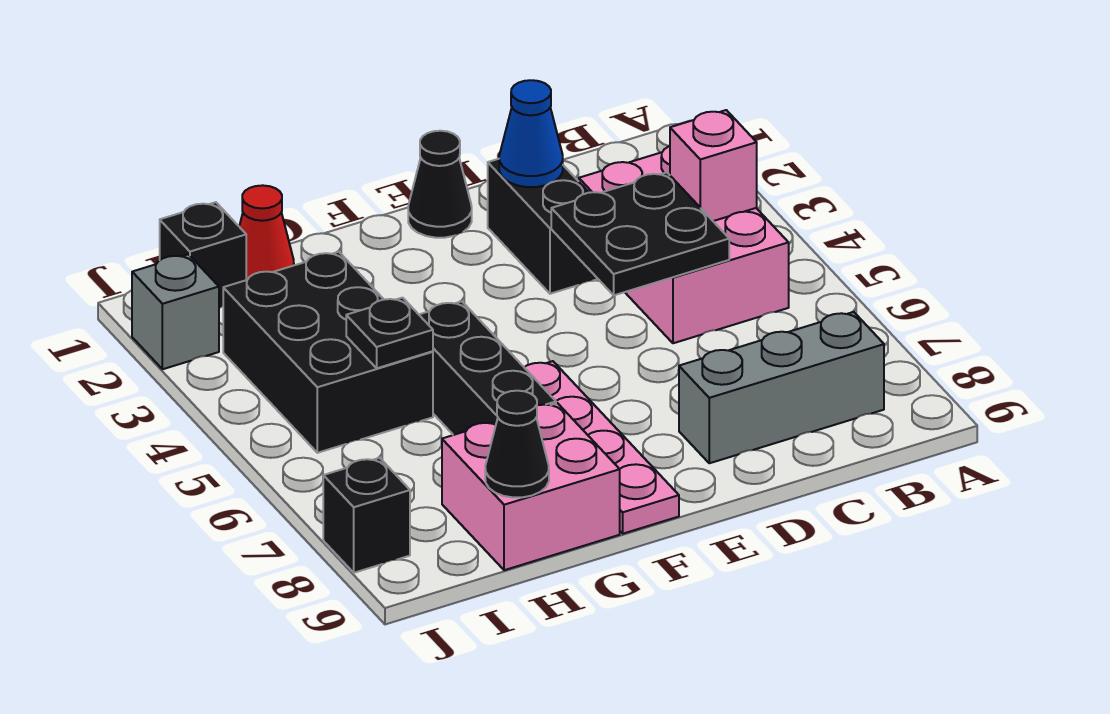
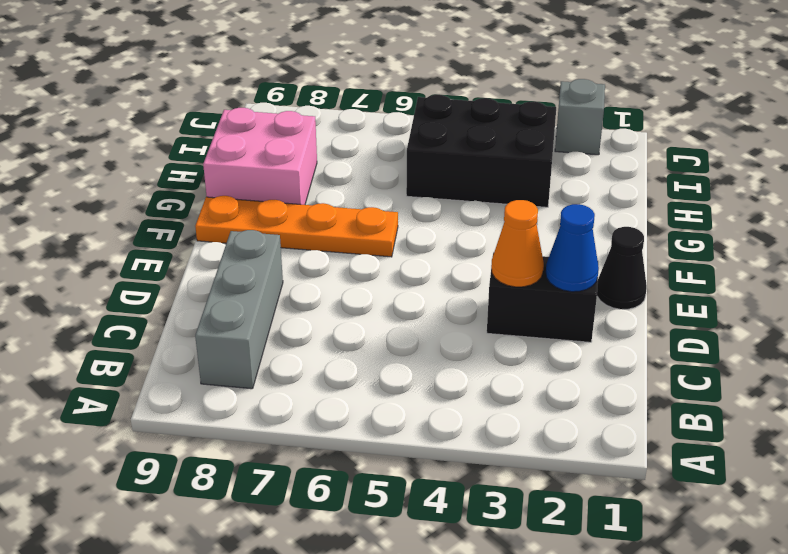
orange 1x1 cone [491,200,544,287] -> none
orange 1x4 plate [195,196,398,257] -> pink 1x4 plate [524,361,679,534]
none -> pink 2x3 brick [579,146,789,343]
none -> black 1x3 brick [419,301,556,435]
none -> red 1x1 cone [239,185,294,280]

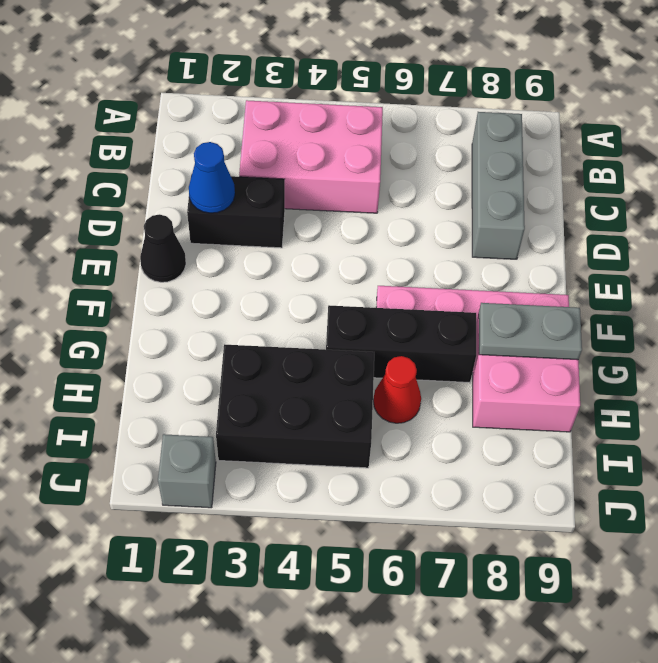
grey 1x2 plate [479,303,582,360] -> none
red 1x1 cone [373,356,421,423] -> red 1x1 cone moved to [239,185,294,280]
none -> black 1x1 brick [160,202,246,308]
none -> black 1x1 brick [323,458,410,573]
none -> pink 1x1 brick [670,110,757,221]

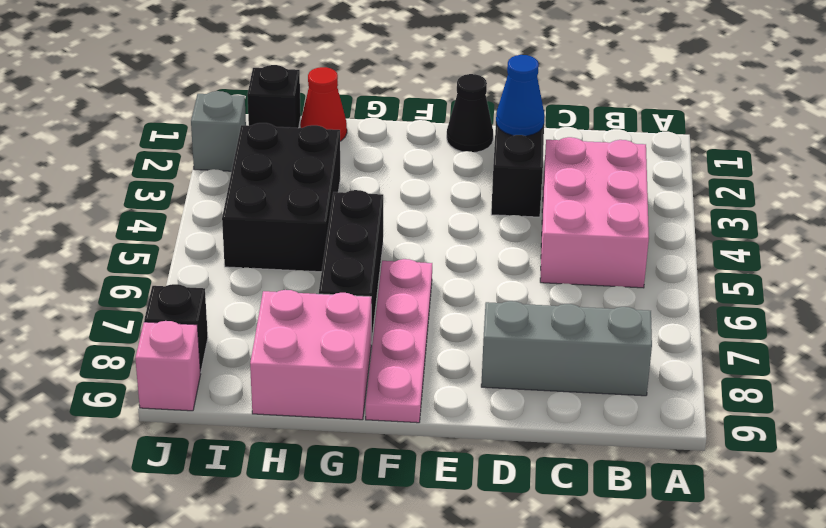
pink 1x1 brick [135,321,201,411] -> pink 1x1 brick moved to [670,110,757,221]
none -> black 2x2 plate [551,173,729,295]
none -> black 1x1 plate [346,298,433,368]
none -> black 1x1 cone [485,391,549,497]

